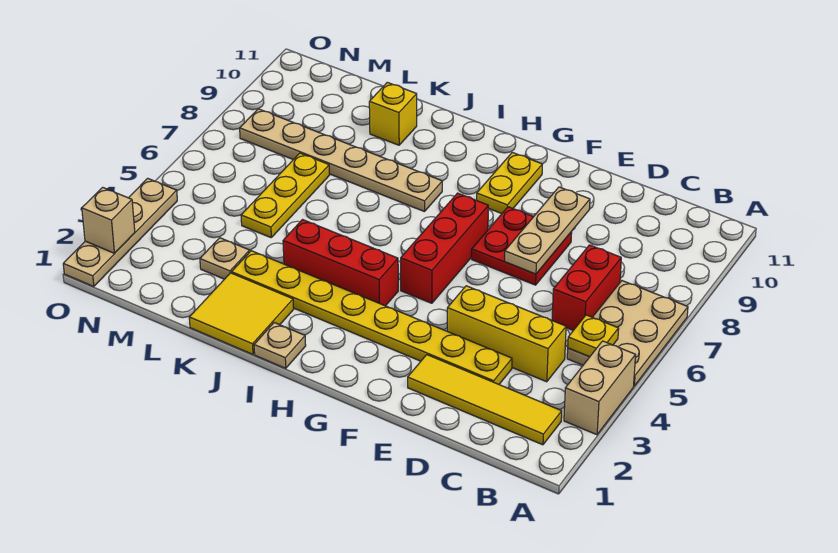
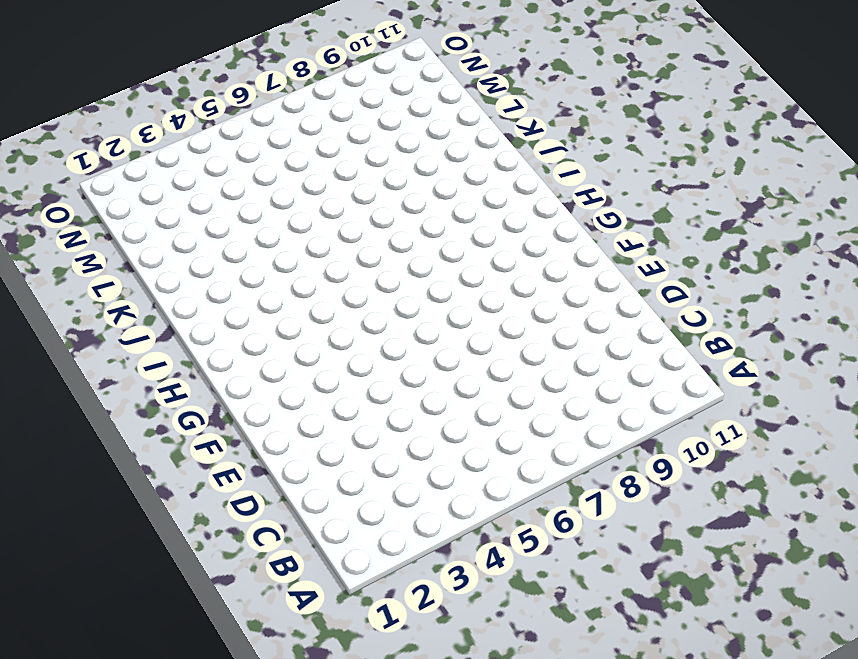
none -> tan 1x2 brick [564,341,636,435]
none -> tan 2x3 plate [567,281,688,386]
none -> yellow 1x4 tile [408,355,562,445]

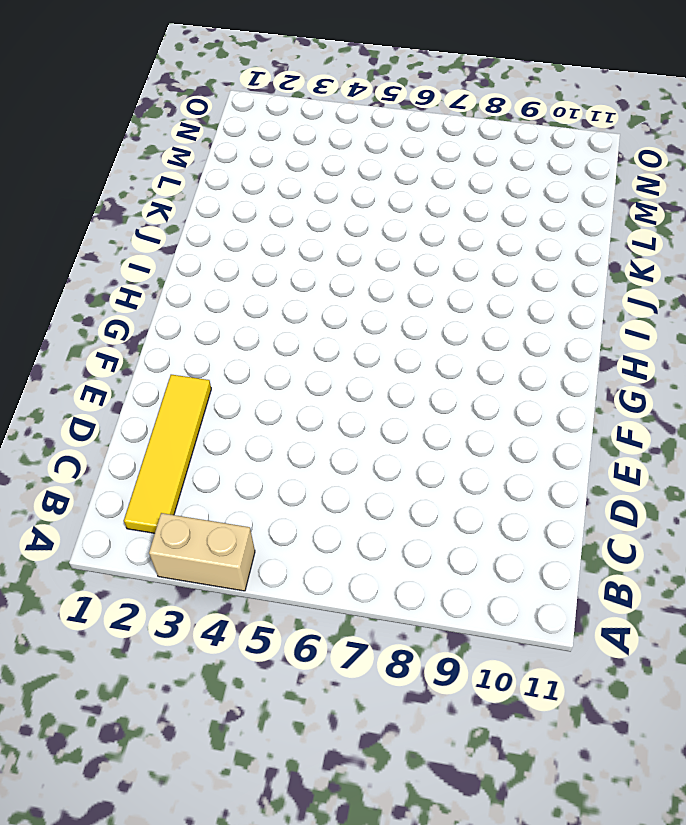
none -> tan 2x3 plate [567,281,688,386]
none -> yellow 1x3 brick [447,286,566,382]
none -> red 1x2 brick [552,245,621,330]

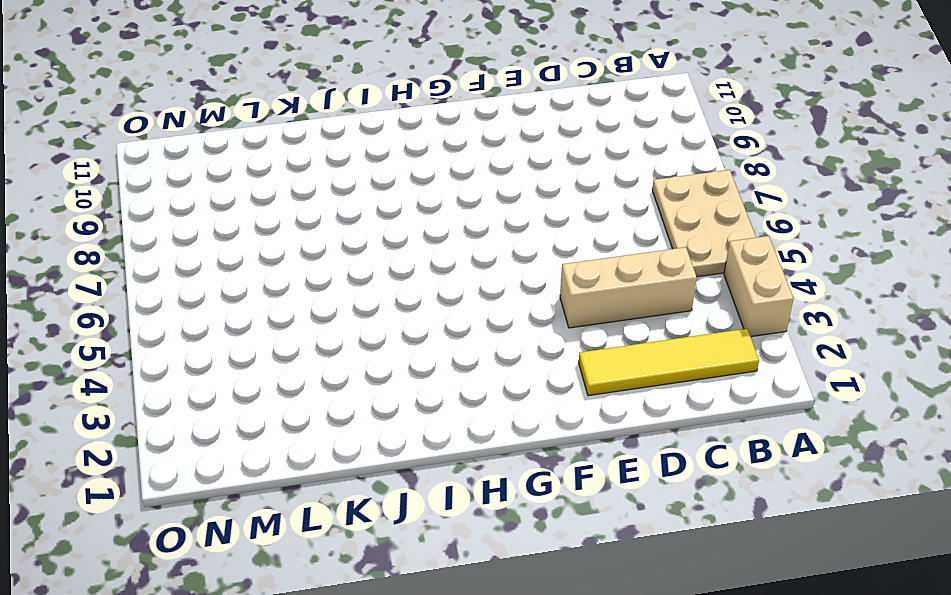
tan 1x3 brick [560,247,697,328] -> yellow 1x3 brick [447,286,566,382]
none -> red 1x2 brick [552,245,621,330]
none -> yellow 1x8 plate [232,251,512,384]
none -> red 2x2 plate [472,207,572,285]

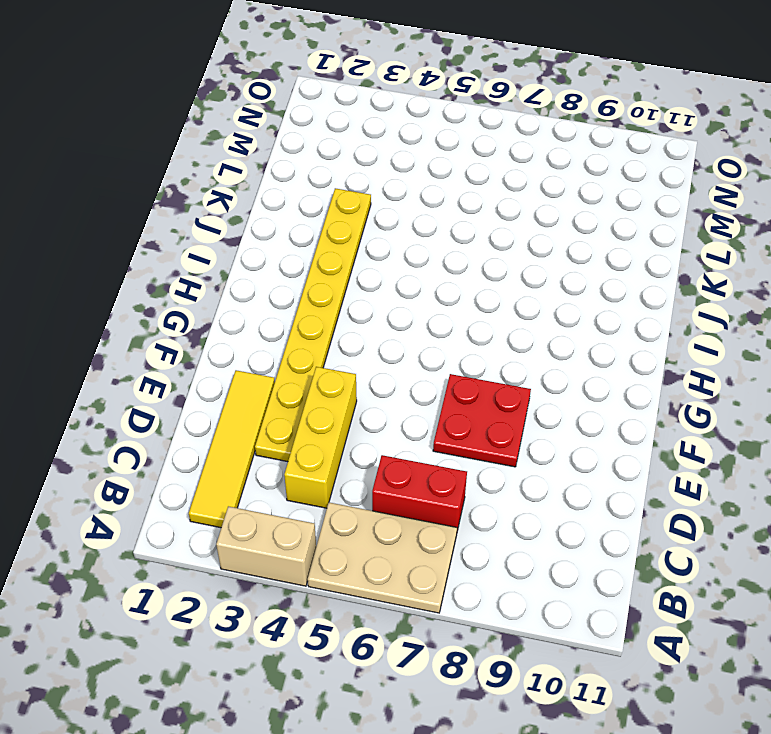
none -> red 1x3 brick [401,193,488,303]
none -> yellow 1x2 plate [477,152,542,213]
none -> red 1x3 brick [283,220,398,306]

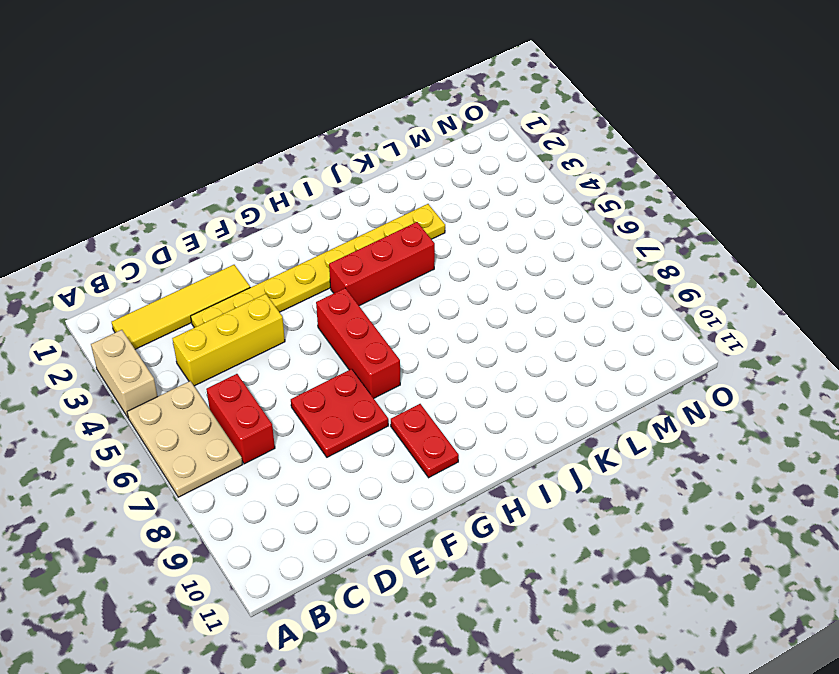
red 1x2 plate [391,404,459,478] -> yellow 1x2 plate [477,152,542,213]
none -> tan 1x1 plate [254,323,306,368]
none -> tan 1x6 plate [240,109,442,212]
none -> yellow 2x2 tile [189,273,294,354]

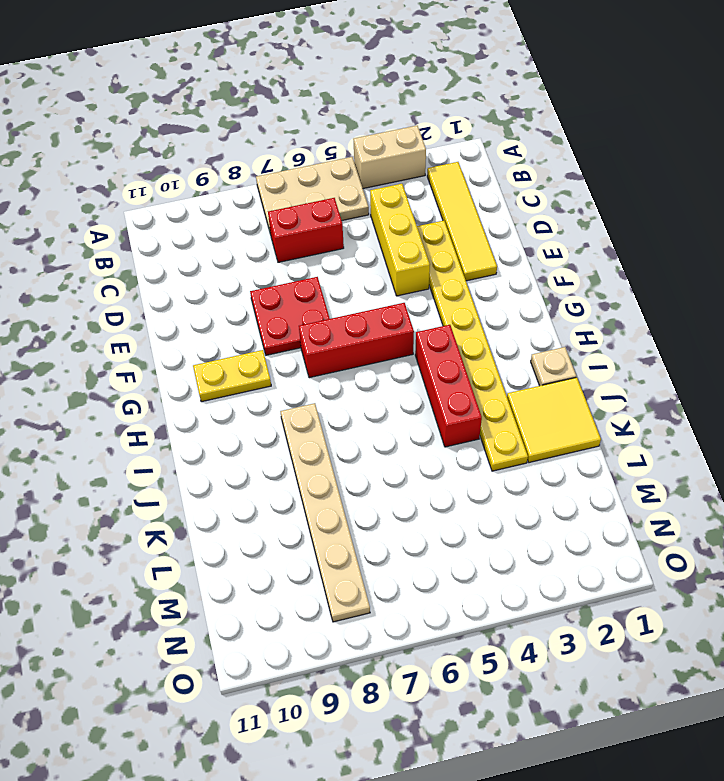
none -> yellow 1x1 brick [369,82,417,145]
none -> tan 1x1 plate [200,238,250,279]
none -> yellow 1x3 plate [241,153,330,237]

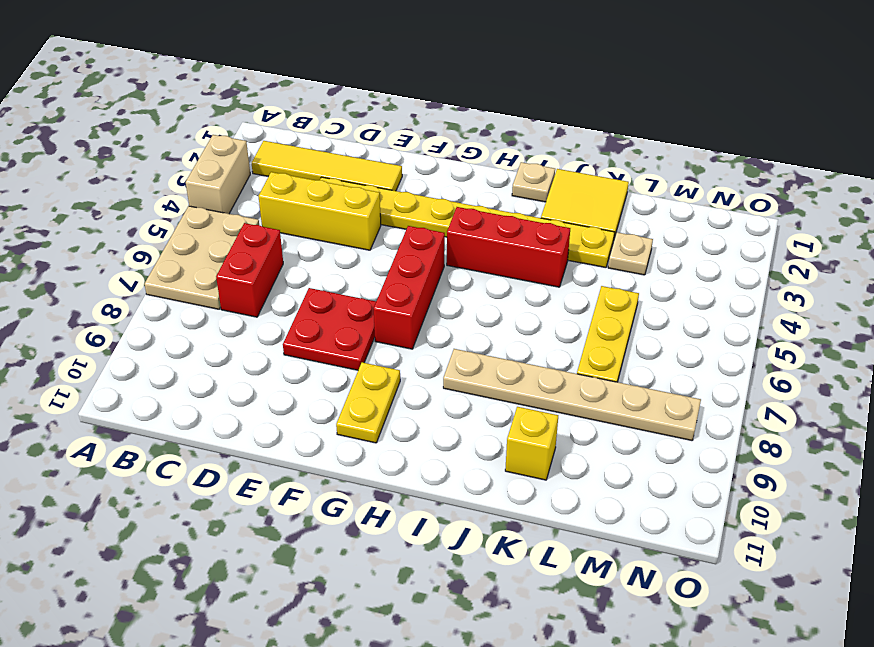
none -> tan 1x4 plate [63,178,177,287]
none -> yellow 1x1 plate [568,315,619,357]
none -> tan 1x3 plate [505,187,590,274]

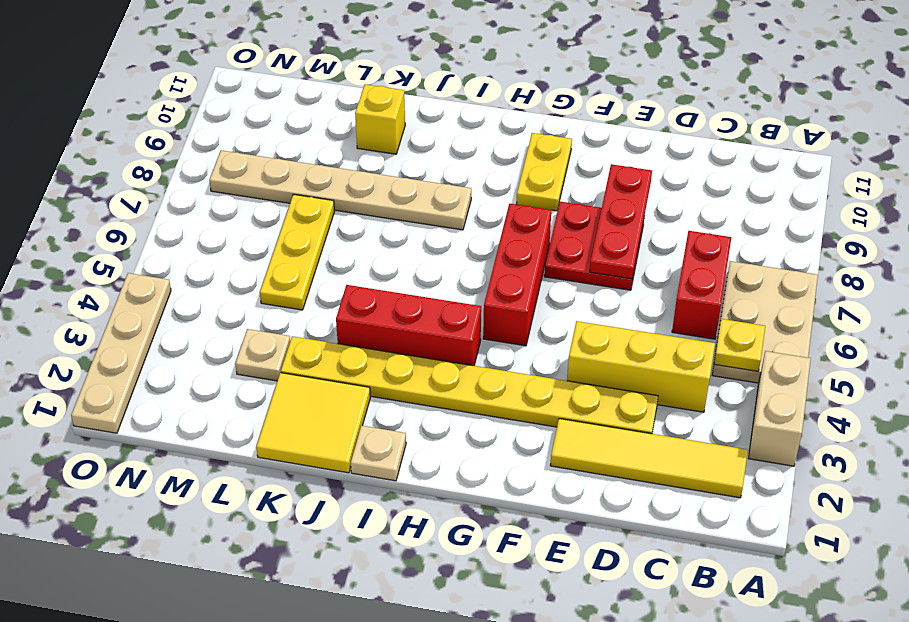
red 1x3 plate [590,164,652,279] -> tan 1x3 plate [505,187,590,274]
none -> tan 1x1 brick [82,187,135,253]

